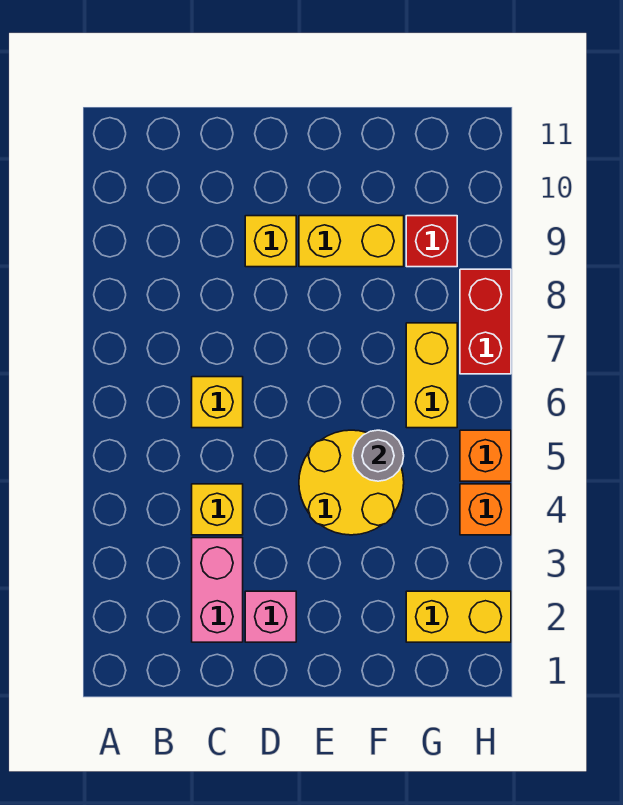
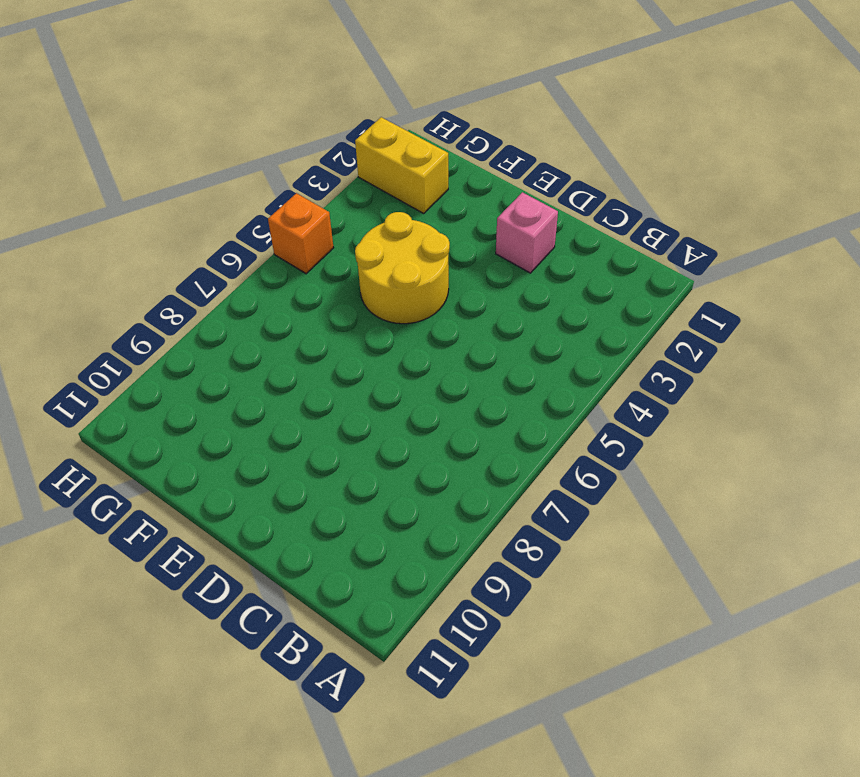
none -> pink 1x2 brick [192,538,243,642]
none -> yellow 1x1 brick [192,484,243,535]
none -> yellow 1x1 brick [192,377,243,428]

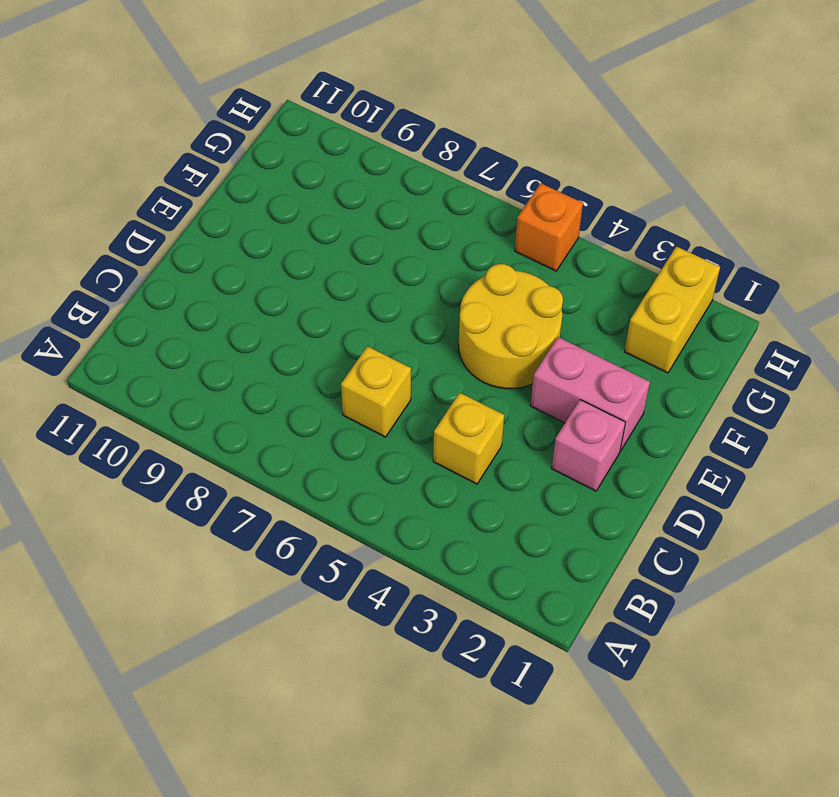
pink 1x2 brick [531,337,650,451] -> pink 1x2 brick moved to [192,538,243,642]
none -> yellow 1x1 brick [245,216,296,267]
none -> yellow 1x2 brick [299,216,404,267]
none -> yellow 1x2 brick [406,323,457,428]

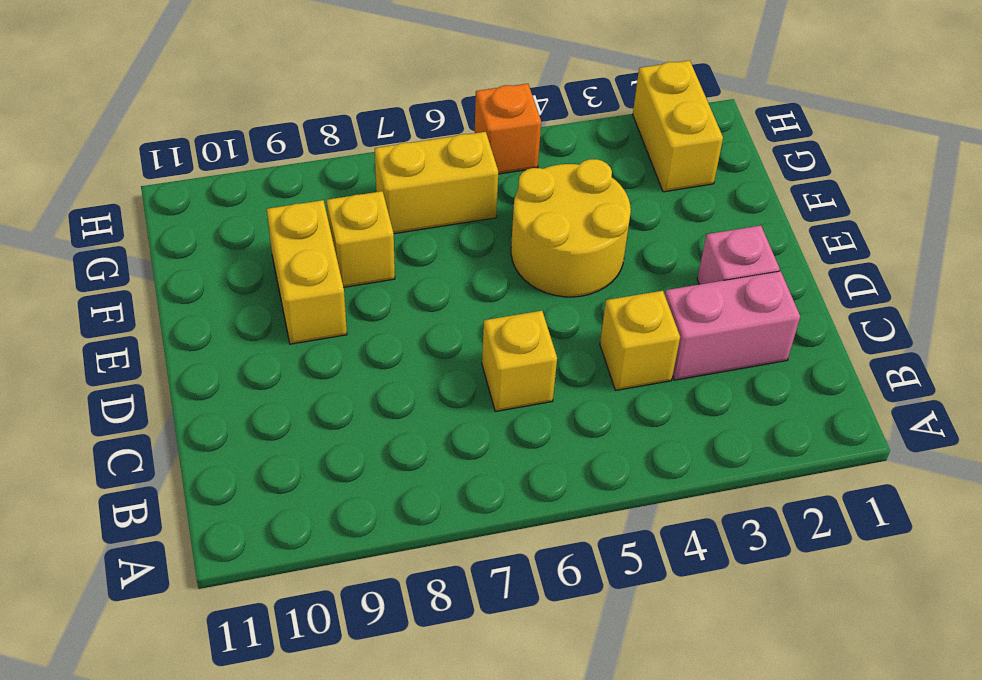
yellow 1x1 brick [327,191,395,287] -> yellow 1x1 brick moved to [245,216,296,267]
none -> red 1x1 brick [406,216,457,267]
none -> orange 1x1 brick [460,484,511,535]
none -> red 1x2 brick [460,269,511,374]

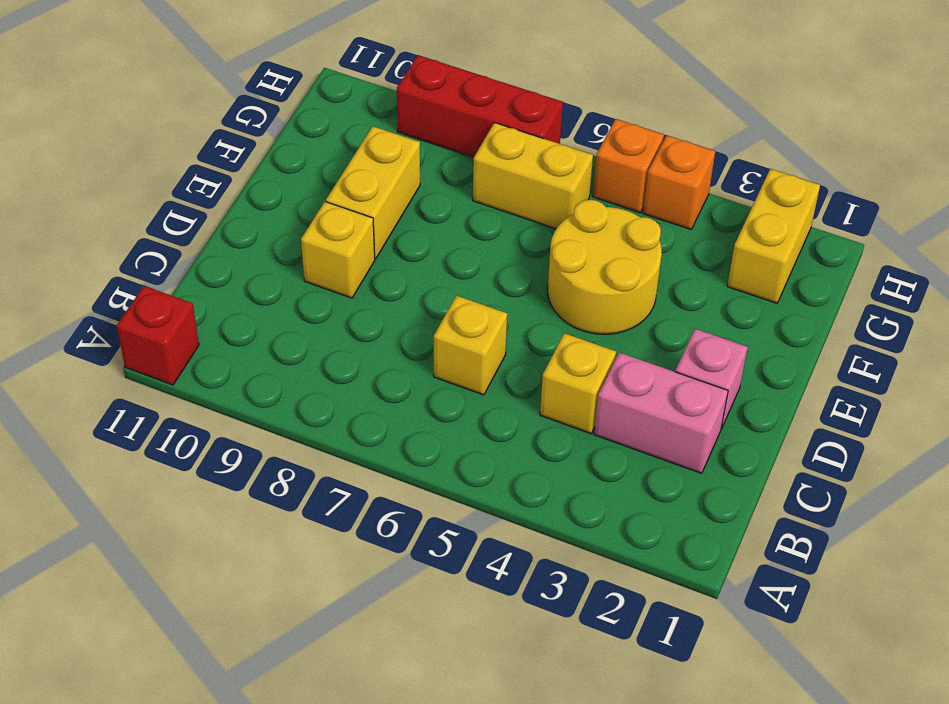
red 1x1 brick [117,286,199,385] -> red 1x1 brick moved to [406,216,457,267]
red 1x3 brick [397,55,563,157] -> red 1x2 brick [460,269,511,374]
none -> grey 1x1 round brick [353,430,404,481]

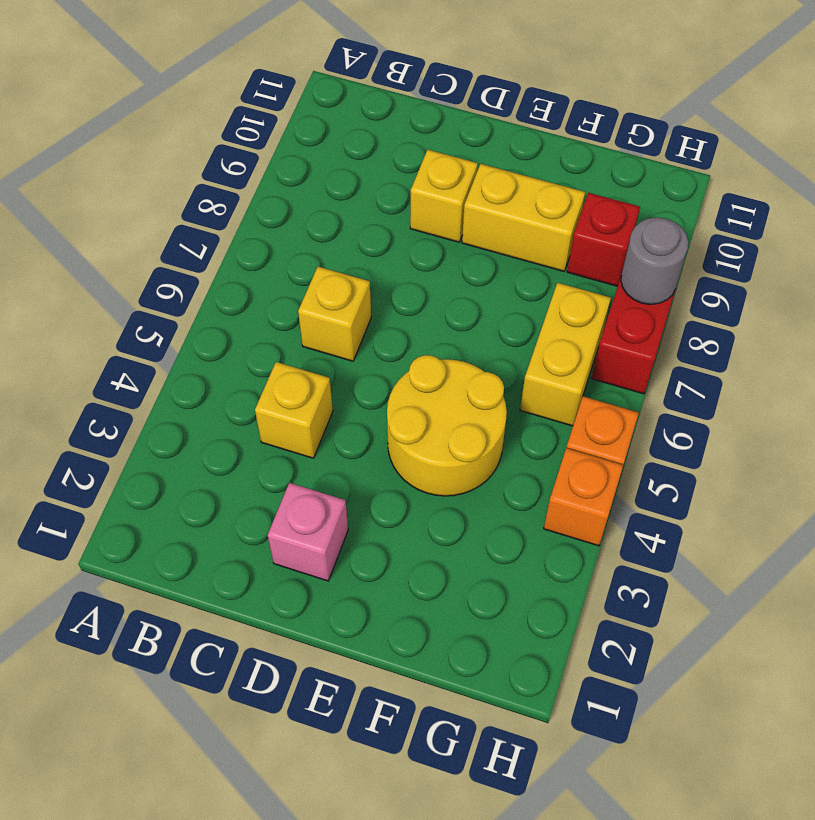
grey 1x1 round brick [621,217,688,304] -> grey 1x1 round brick moved to [353,430,404,481]
none -> pink 1x2 brick [192,538,243,642]
none -> yellow 1x2 brick [406,591,511,642]

